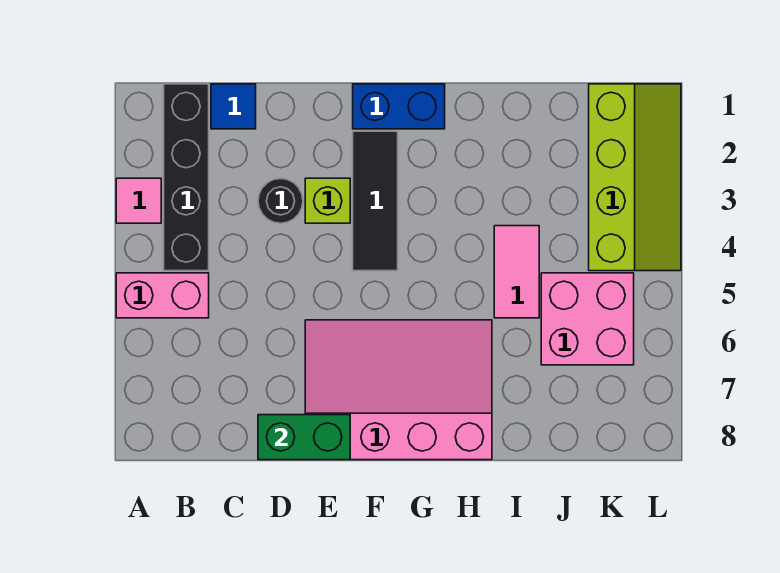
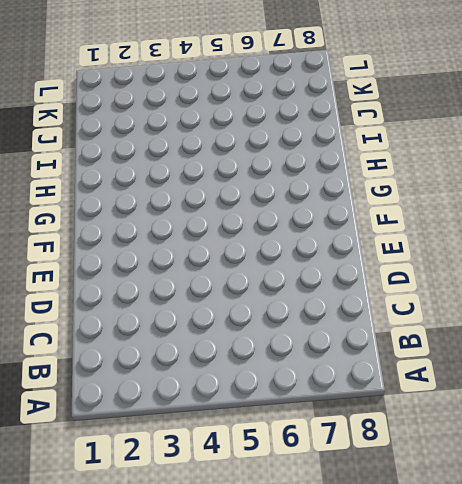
none -> pink 1x1 tile [116,178,161,223]
none -> pink 1x2 brick [116,273,209,318]
none -> black 1x4 brick [164,84,209,271]

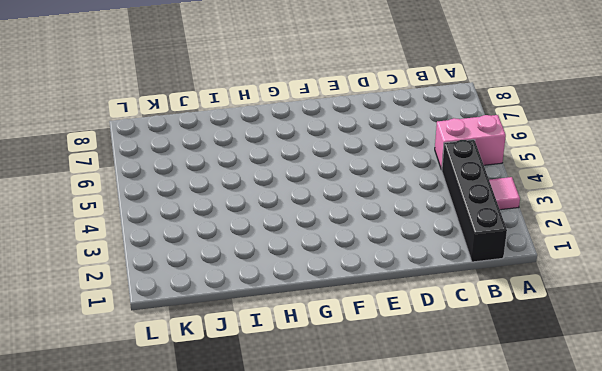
none -> blue 1x1 tile [211,84,256,129]
none -> black 1x1 round brick [258,179,303,223]
none -> lime 1x1 brick [305,178,350,223]

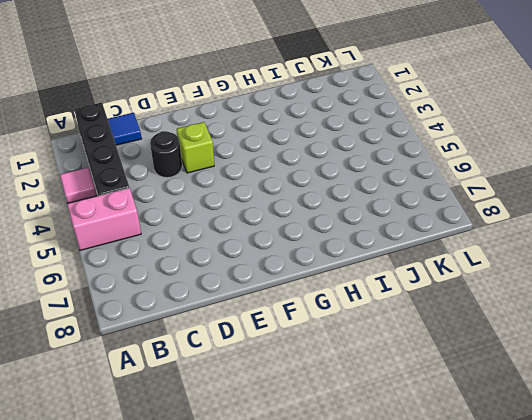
none -> pink 3x4 slope [305,320,492,460]
none -> blue 1x2 brick [353,84,445,129]
none -> black 1x3 tile [353,131,398,271]

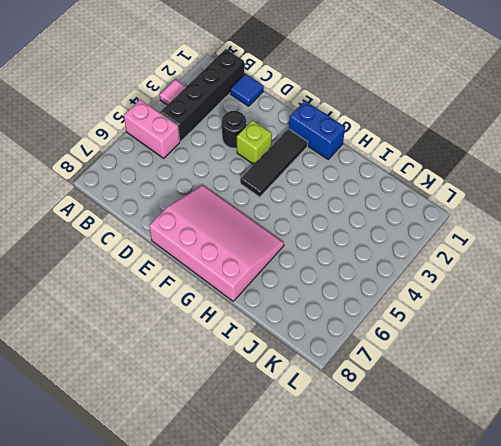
none -> pink 1x2 tile [494,226,539,318]
none -> pink 2x2 brick [541,273,634,365]
none -> lime 2x4 slope [589,84,681,271]

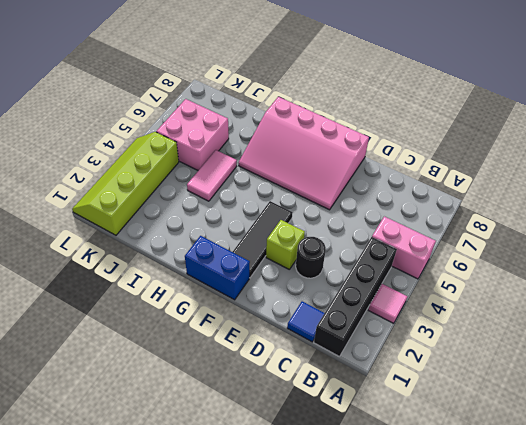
none -> green 1x2 brick [258,415,350,460]

